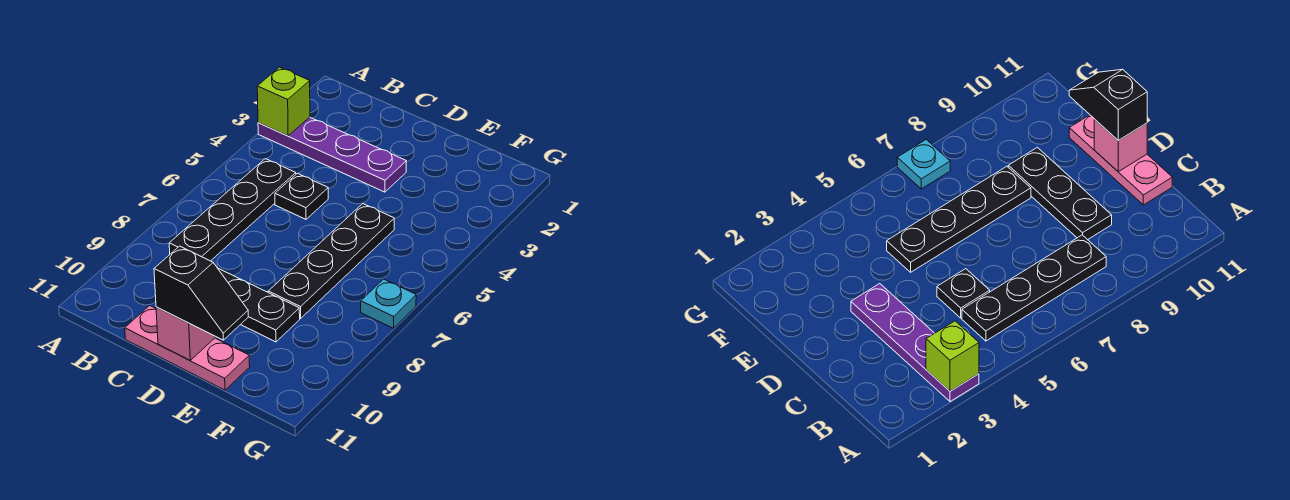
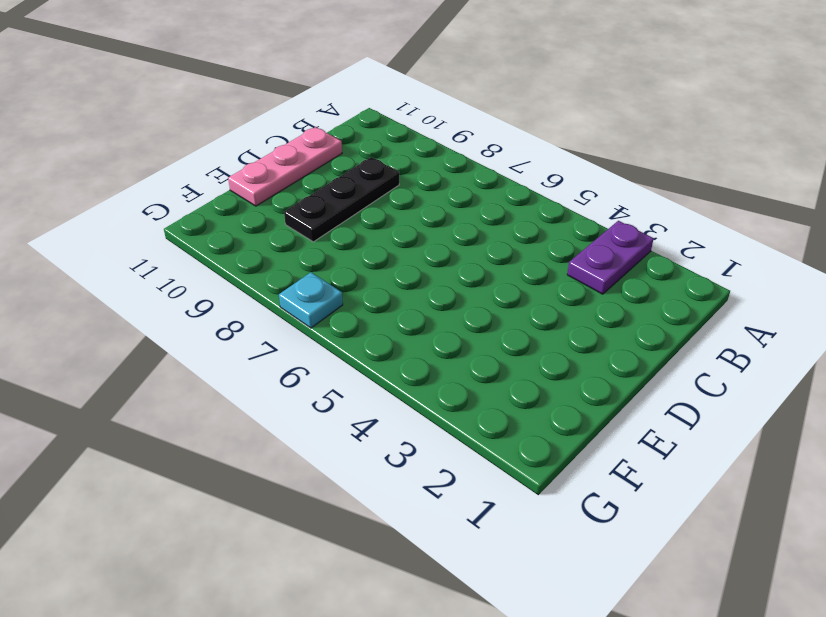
purple 1x2 plate [567,221,654,294] -> purple 1x4 plate [258,117,406,192]
none -> black 1x4 plate [169,159,296,261]
none -> black 1x1 plate [275,173,328,219]

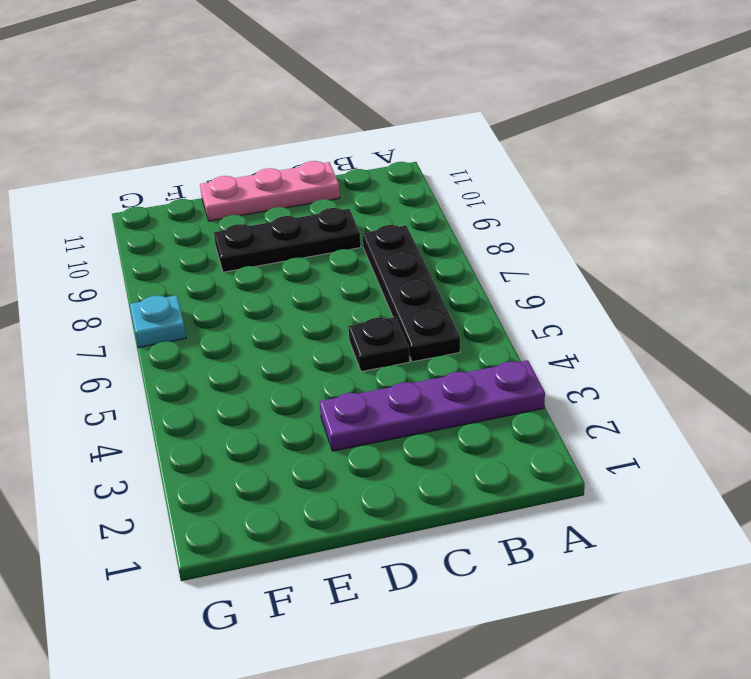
none -> black 1x4 plate [268,204,394,318]
none -> lime 1x1 brick [257,67,310,136]

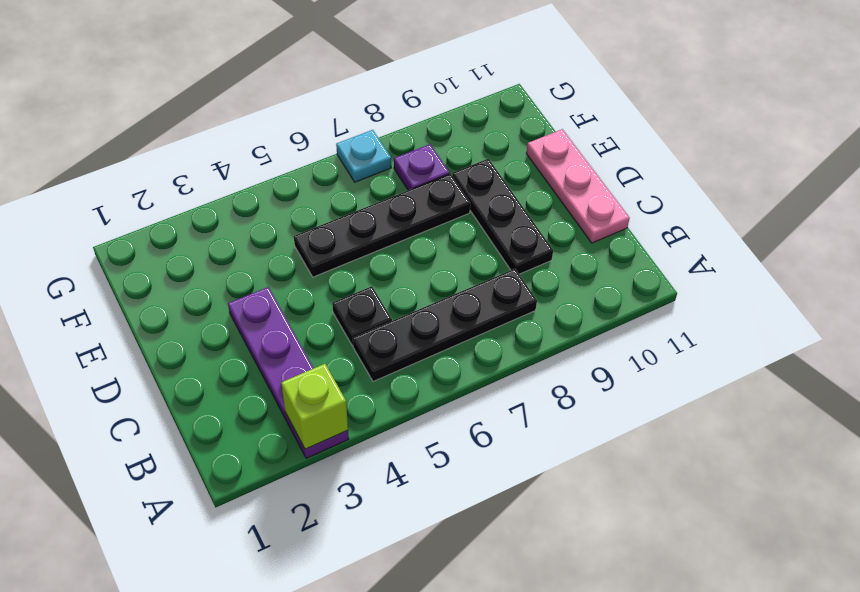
purple 1x1 plate [394,144,450,190] -> none
none -> pink 1x1 brick [156,307,215,360]
none -> black 1x2 slope [154,246,248,340]

